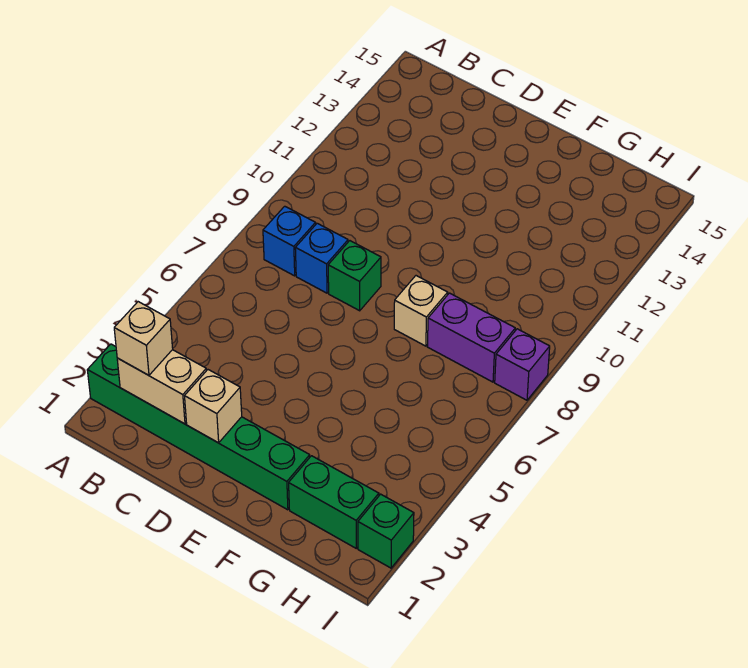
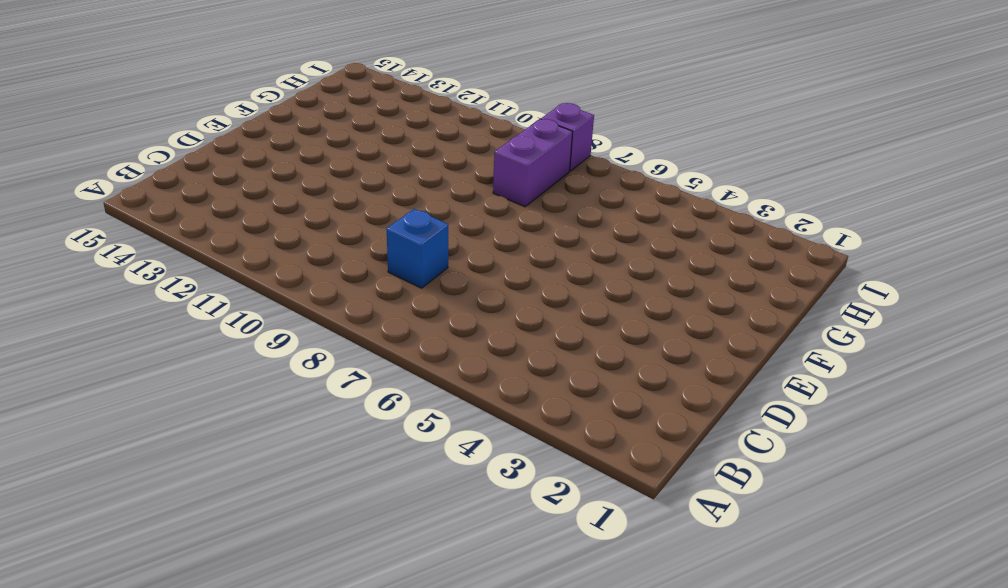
none -> green 1x6 brick [87,344,310,510]
none -> blue 1x1 brick [263,206,316,276]
none -> green 1x1 brick [328,241,381,311]

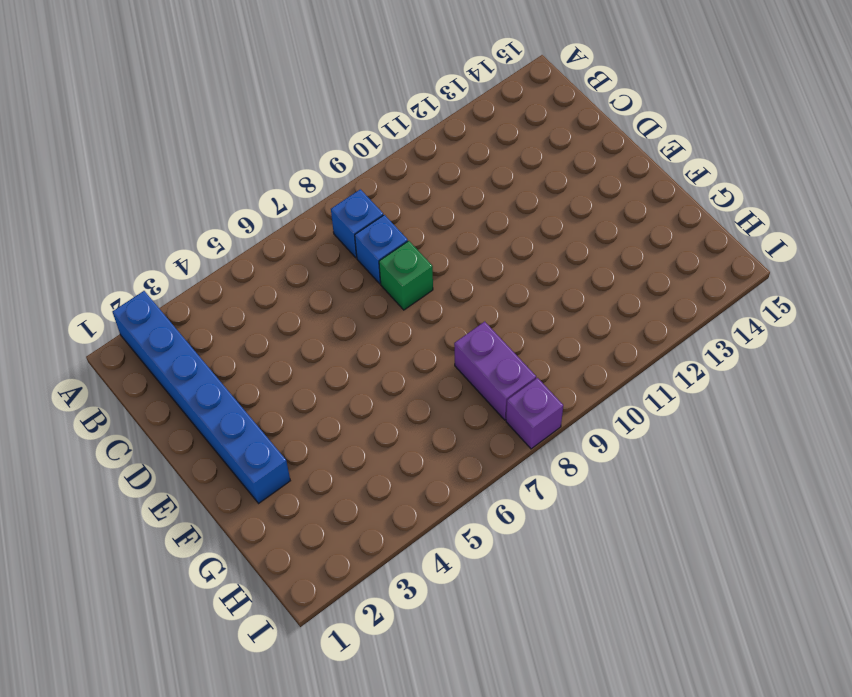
blue 1x6 brick [112,291,290,503] -> green 1x6 brick [87,344,310,510]
none -> tan 1x1 brick [394,276,448,346]
none -> green 1x2 brick [289,456,379,548]
none -> green 1x1 brick [358,494,414,568]

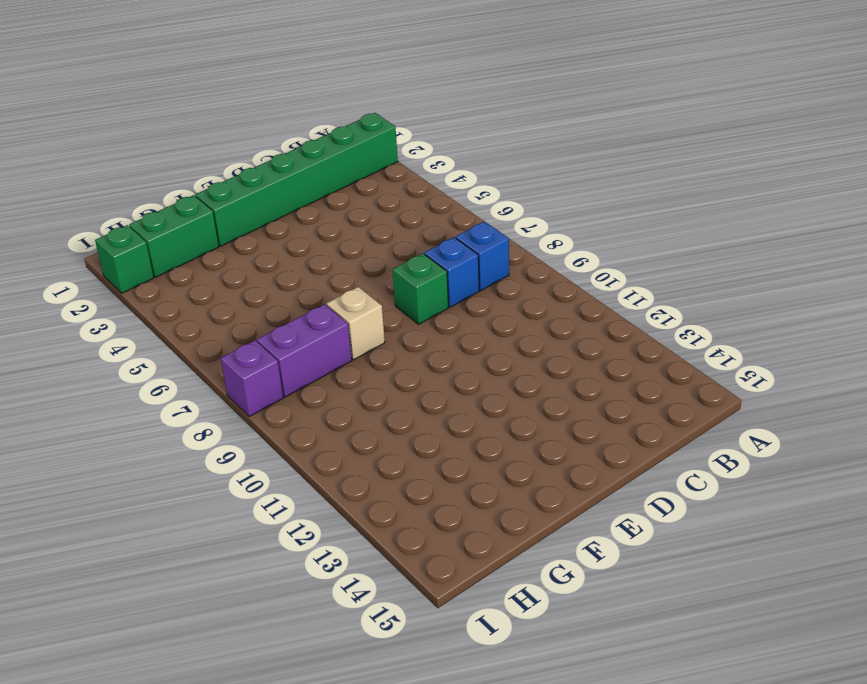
none -> tan 1x2 brick [117,350,206,424]
none -> tan 1x1 brick [185,370,242,443]
none -> tan 1x1 brick [114,302,173,375]

